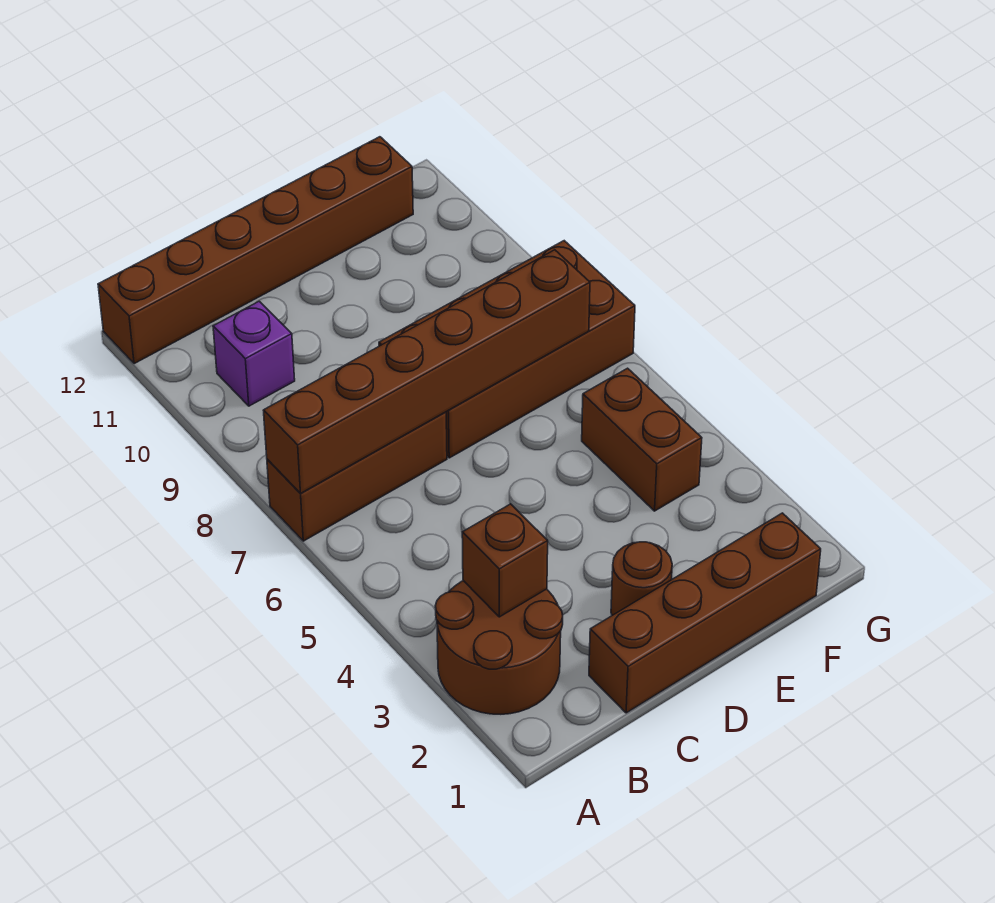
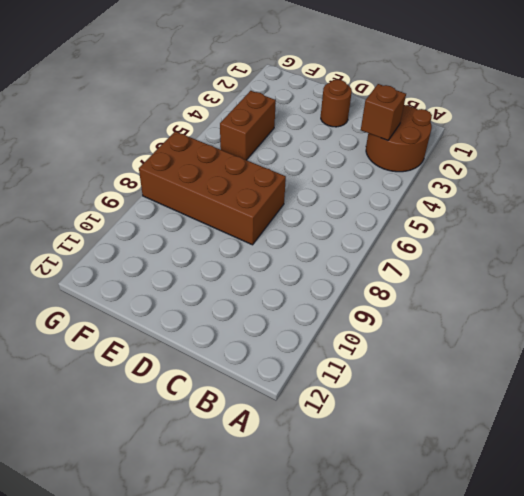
none -> brown 1x3 brick [267,412,447,541]
none -> brown 1x6 brick [98,137,413,364]

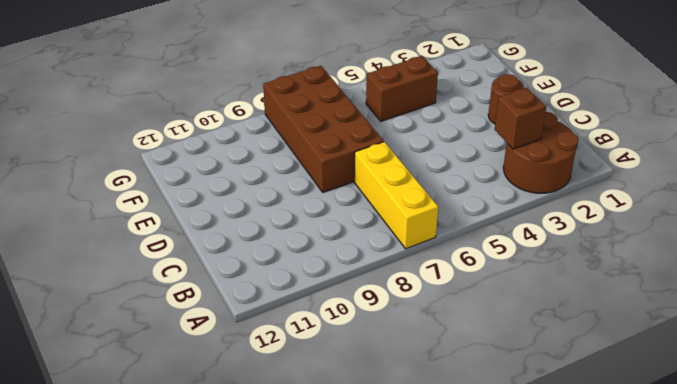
yellow 1x3 brick [354,142,438,249] -> brown 1x3 brick [267,412,447,541]
none -> brown 1x6 brick [98,137,413,364]
none -> purple 1x1 brick [213,301,295,406]

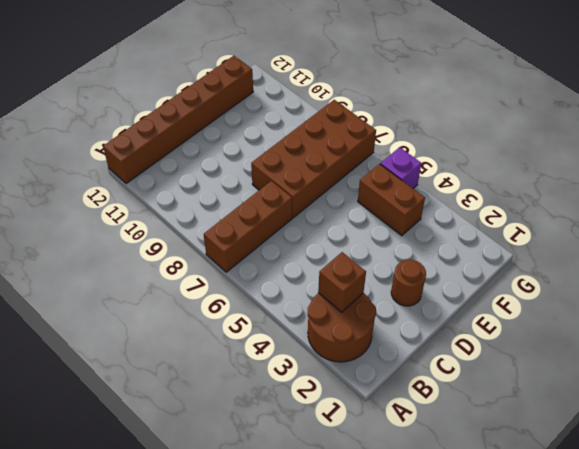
purple 1x1 brick [380,147,421,188] -> purple 1x1 brick moved to [213,301,295,406]
none -> brown 1x4 brick [589,513,821,713]
none -> brown 1x6 brick [263,250,590,493]

